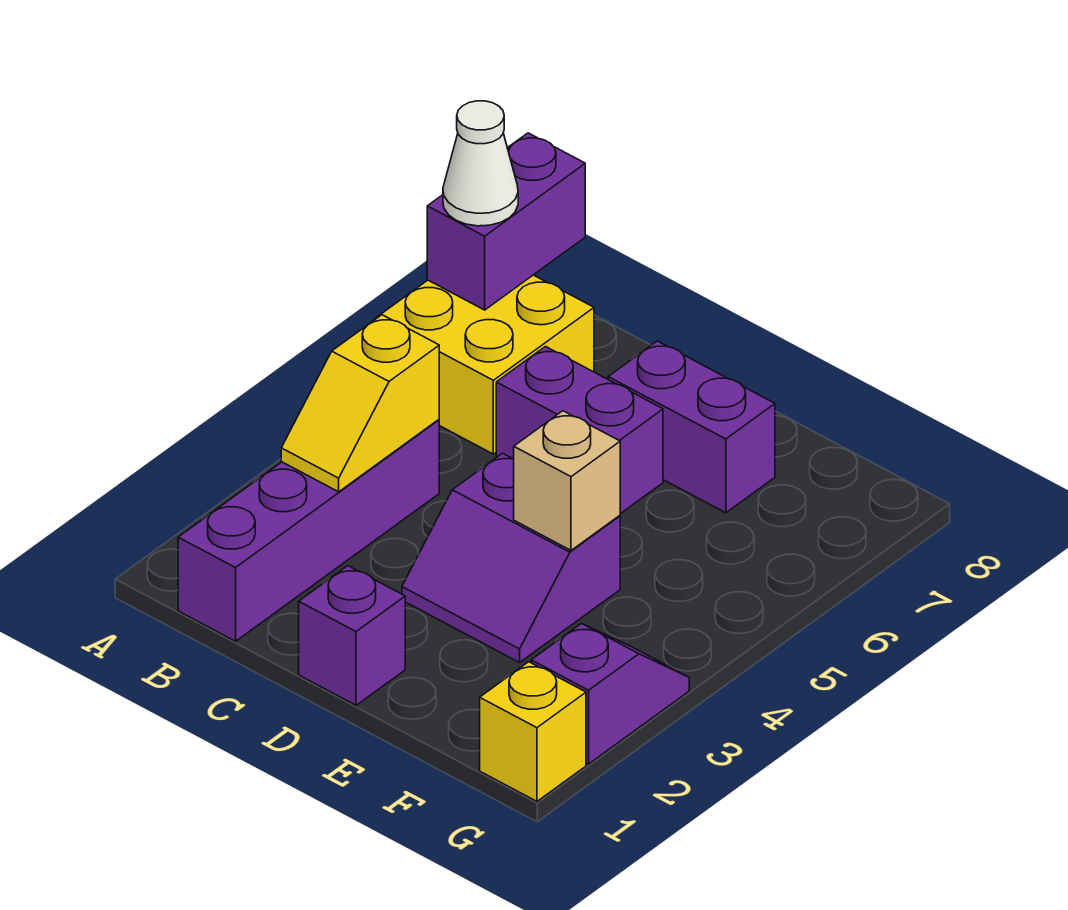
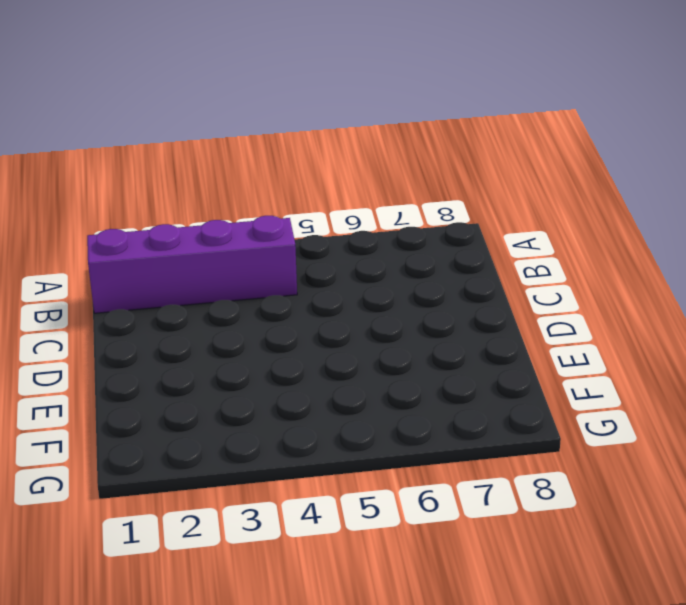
none -> yellow 2x2 brick [376,275,594,454]
none -> purple 1x2 brick [496,347,663,514]
none -> purple 1x1 brick [299,566,405,705]

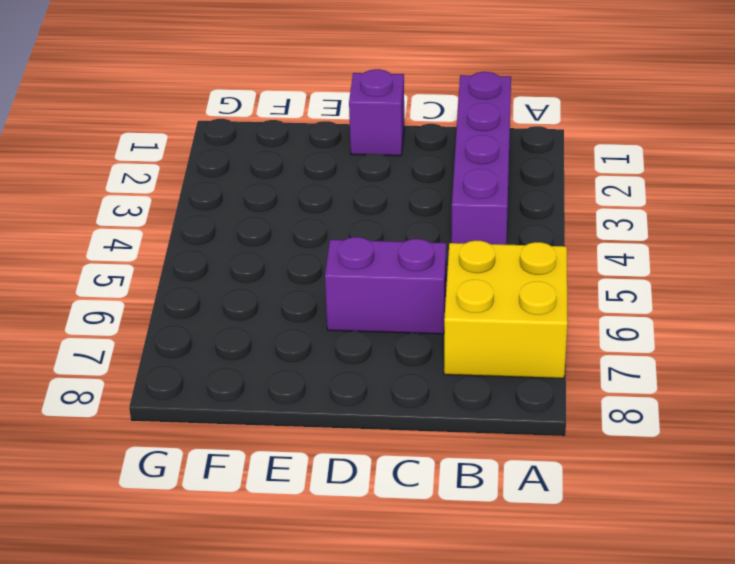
none -> purple 2x2 slope [402,453,620,663]
none -> purple 1x2 brick [608,341,775,513]
none -> yellow 1x1 brick [480,662,586,801]

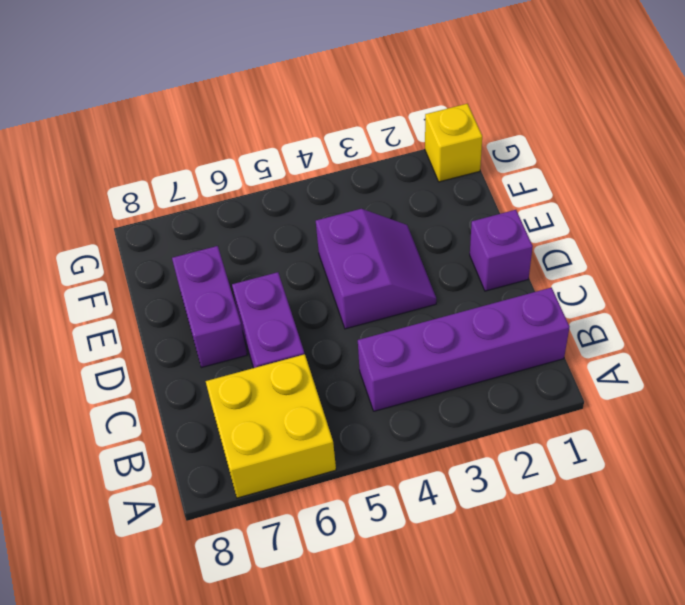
none -> purple 1x2 slope [531,623,689,764]
none -> purple 1x2 brick [427,133,585,310]
none -> yellow 1x2 slope [281,315,439,492]

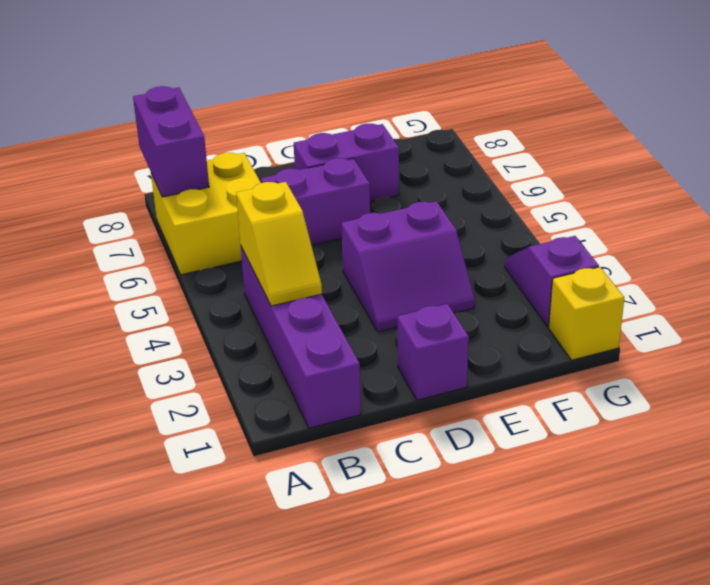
none -> tan 1x1 brick [514,411,620,550]
none -> white 1x1 cone [443,101,518,226]

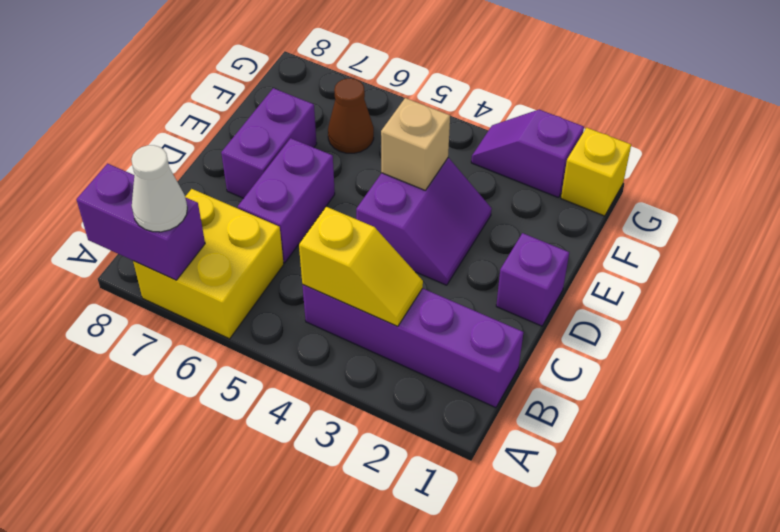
brown 1x1 cone [328,78,374,153] -> none

